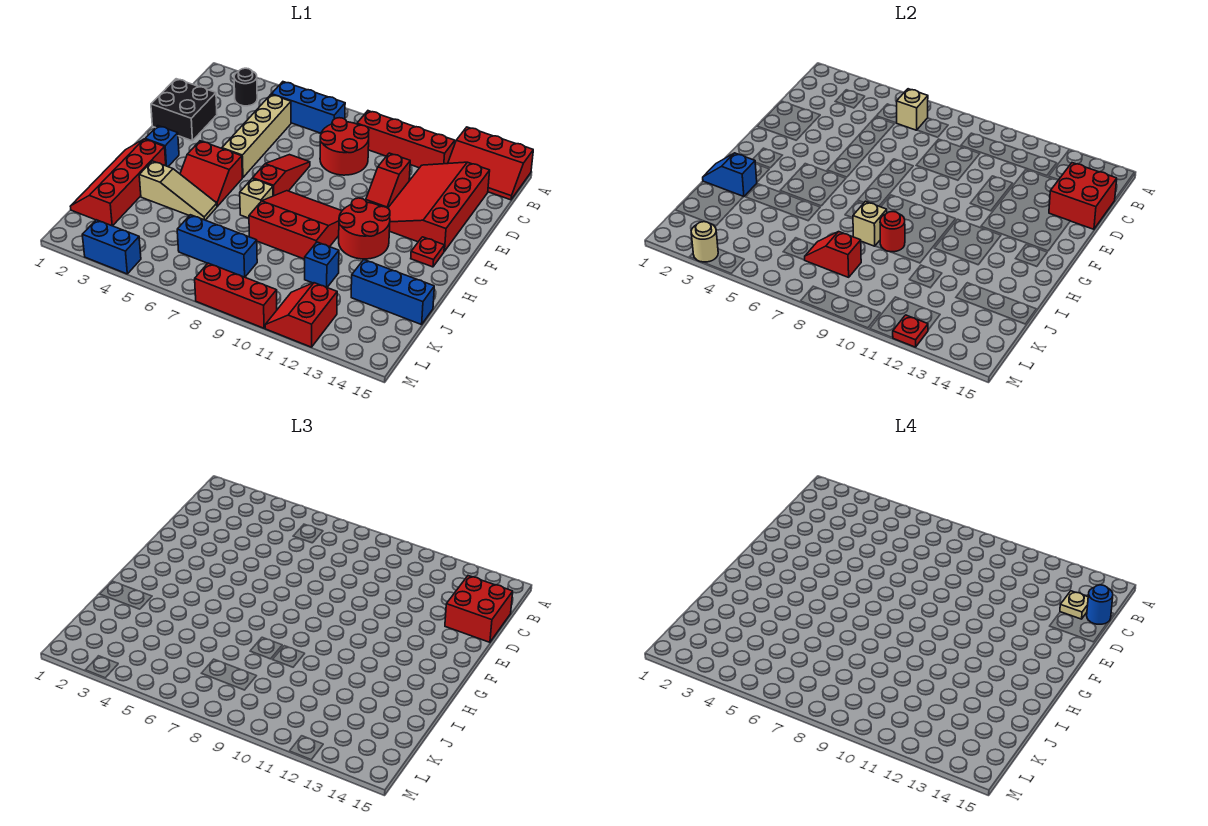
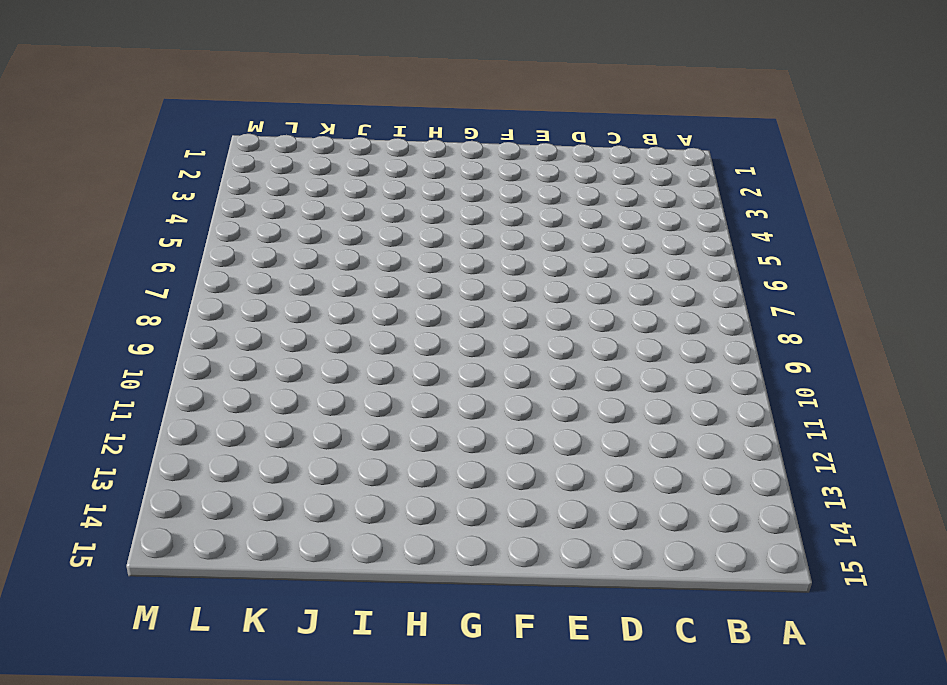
none -> red 2x3 slope [448,127,533,200]
none -> black 1x1 round brick [234,68,257,106]
none -> blue 1x3 brick [271,82,345,133]
none -> red 1x4 brick [357,111,455,168]

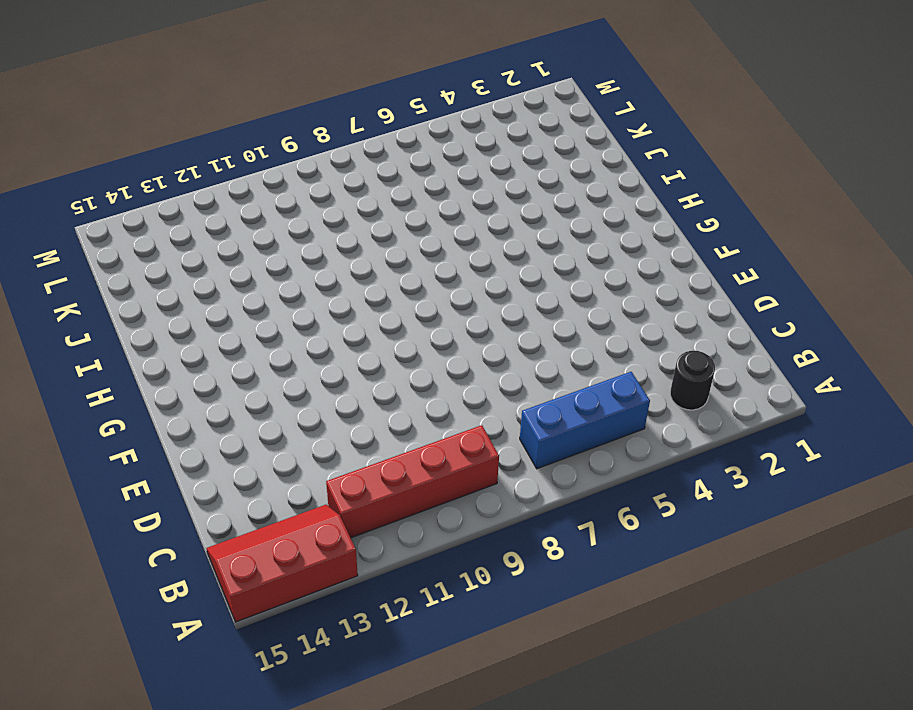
none -> tan 1x4 brick [222,95,291,178]
none -> red 2x2 round brick [320,118,369,175]
none -> red 3x4 slope [388,162,490,251]
none -> black 2x2 brick [151,79,217,141]

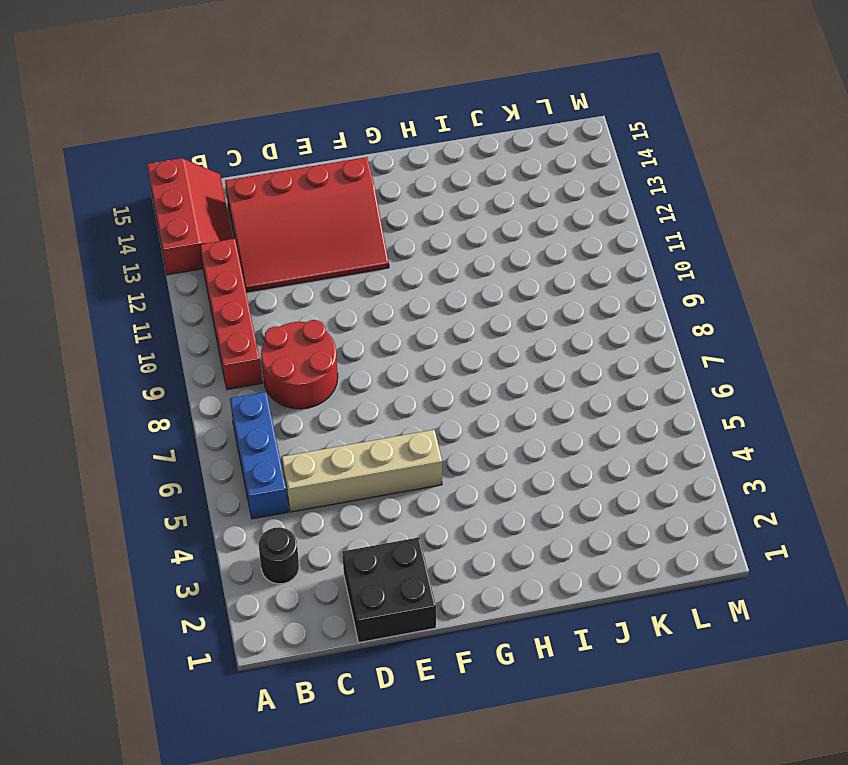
none -> red 1x2 slope [366,153,410,208]
none -> red 1x3 slope [253,155,310,196]
none -> blue 1x1 brick [146,126,179,167]
none -> red 2x2 slope [180,141,242,206]

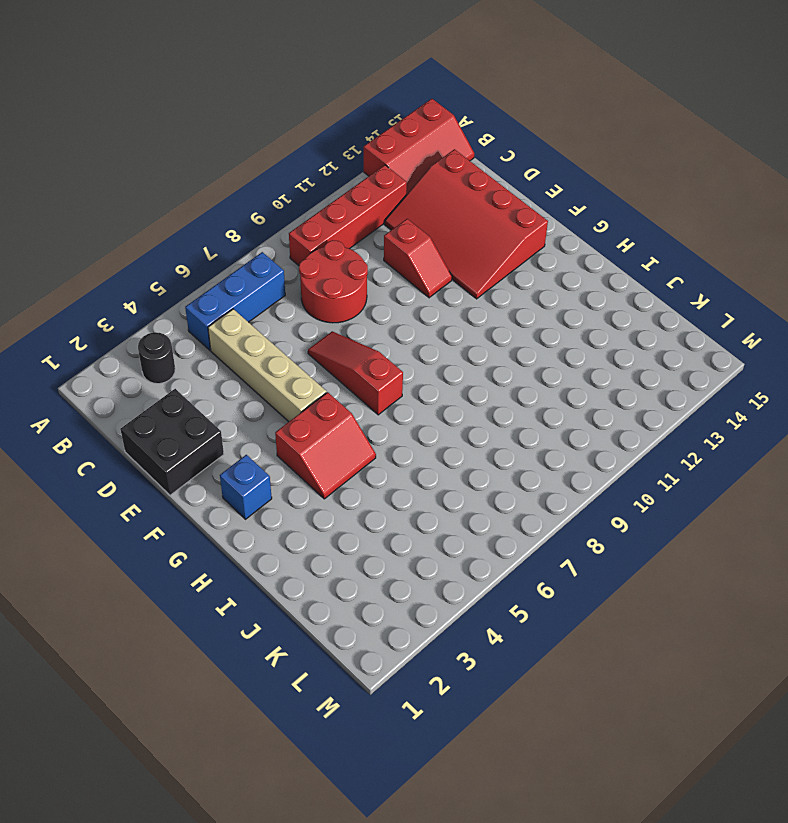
none -> red 3x3 slope [249,191,342,259]
none -> red 2x2 round brick [339,198,390,259]
none -> red 1x1 plate [411,237,444,267]
none -> red 2x4 slope [70,139,166,226]

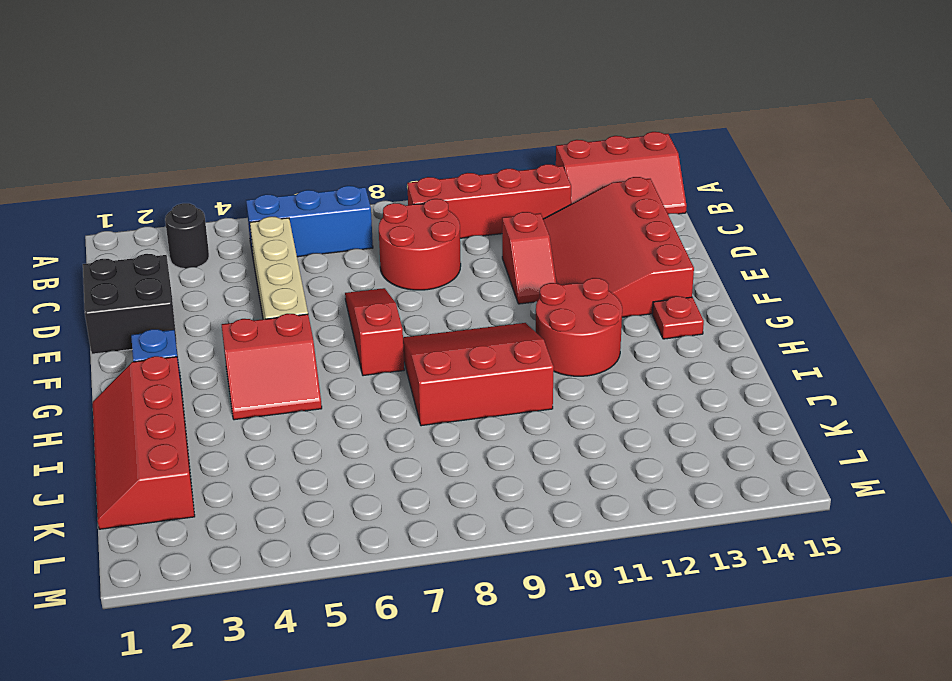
none -> tan 1x1 brick [240,178,273,218]
none -> tan 1x3 slope [139,161,217,220]
none -> blue 1x1 brick [305,242,339,287]
none -> blue 1x3 brick [351,260,434,325]

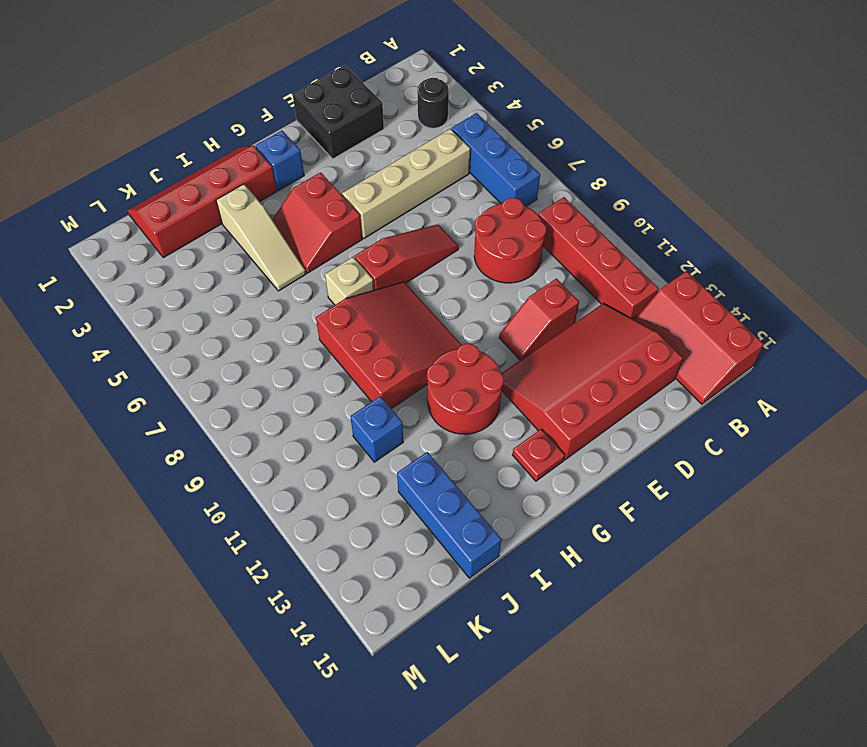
none -> blue 1x3 brick [177,215,257,277]
none -> red 2x2 slope [265,283,337,347]
none -> blue 1x2 brick [82,220,141,274]
none -> red 1x3 brick [195,263,277,328]

